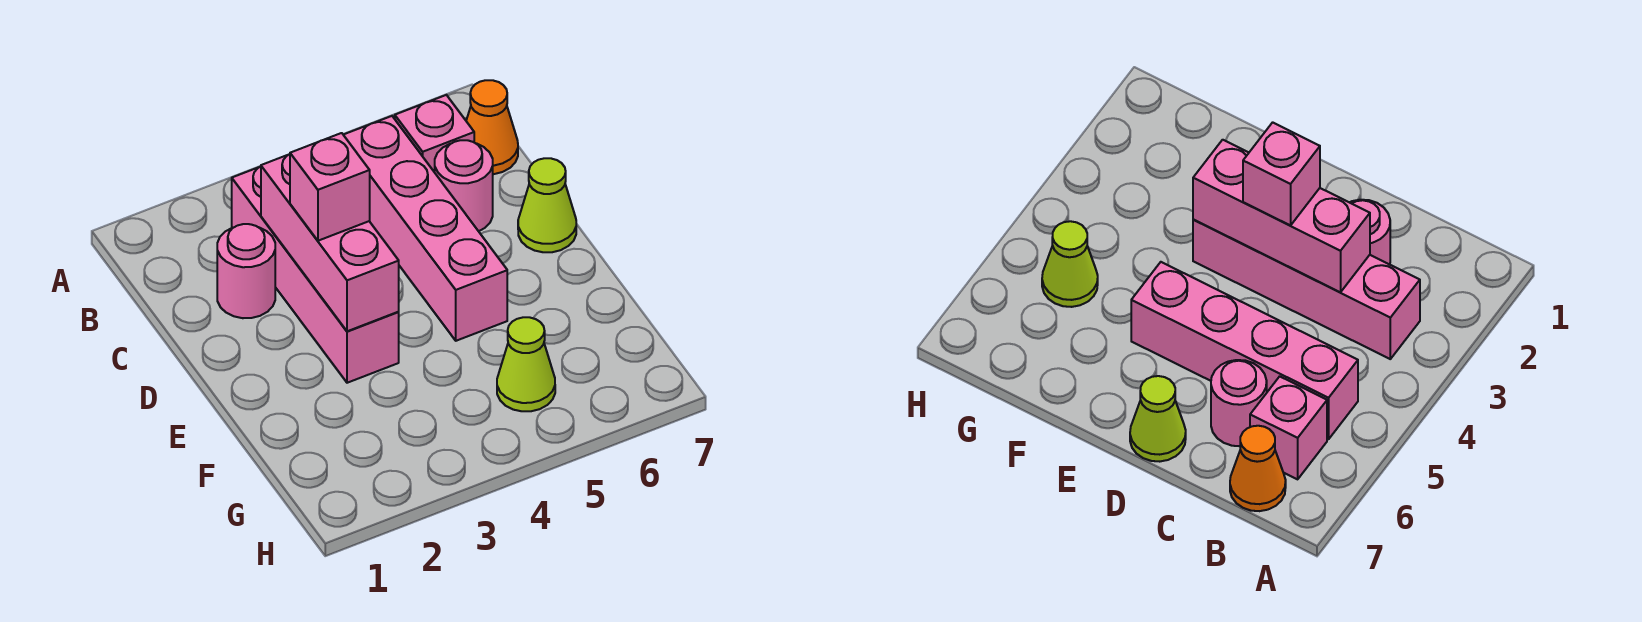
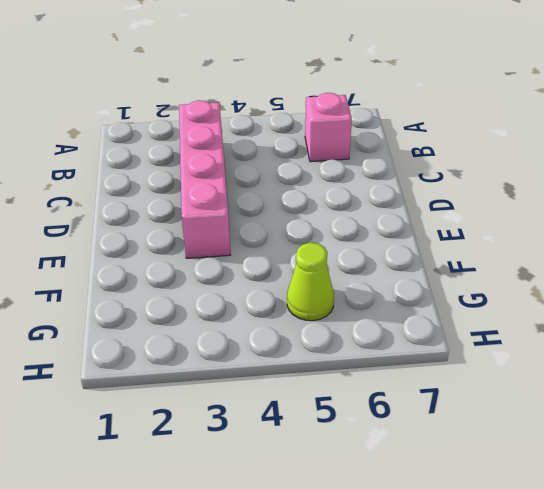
none -> pink 1x4 brick [344,116,507,341]
none -> orange 1x1 cone [466,80,518,174]

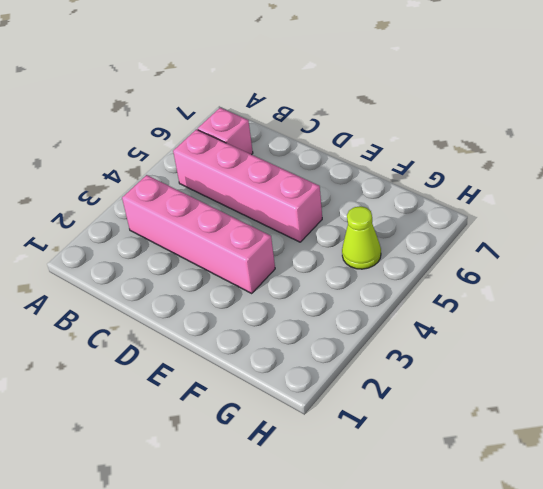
none -> orange 1x1 cone [466,80,518,174]
none -> pink 1x1 round brick [217,224,275,318]

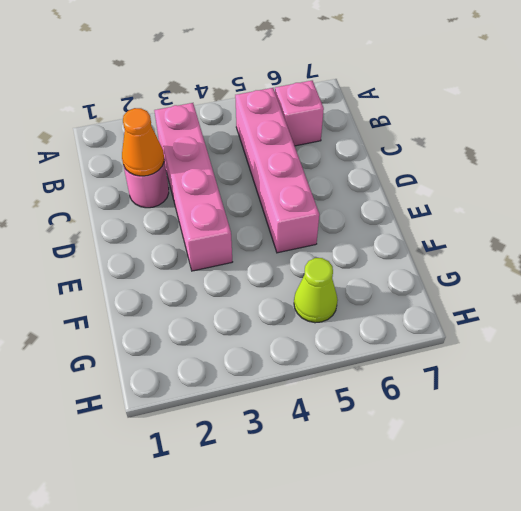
orange 1x1 cone [122,108,164,176] -> orange 1x1 cone moved to [466,80,518,174]
none -> pink 1x1 round brick [435,140,493,231]
none -> lime 1x1 cone [518,158,576,252]

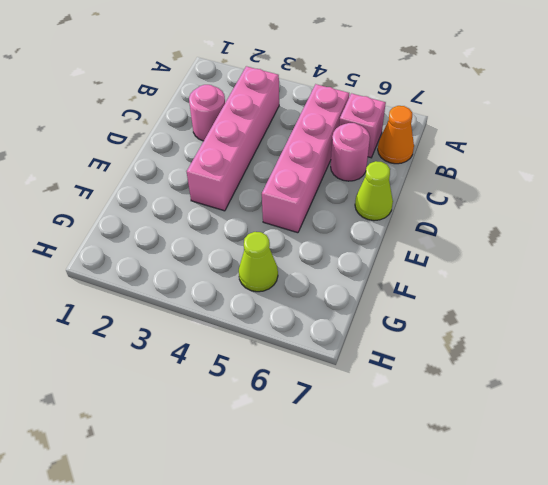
none -> pink 1x3 brick [261,154,399,331]
none -> pink 1x1 brick [290,133,370,241]

